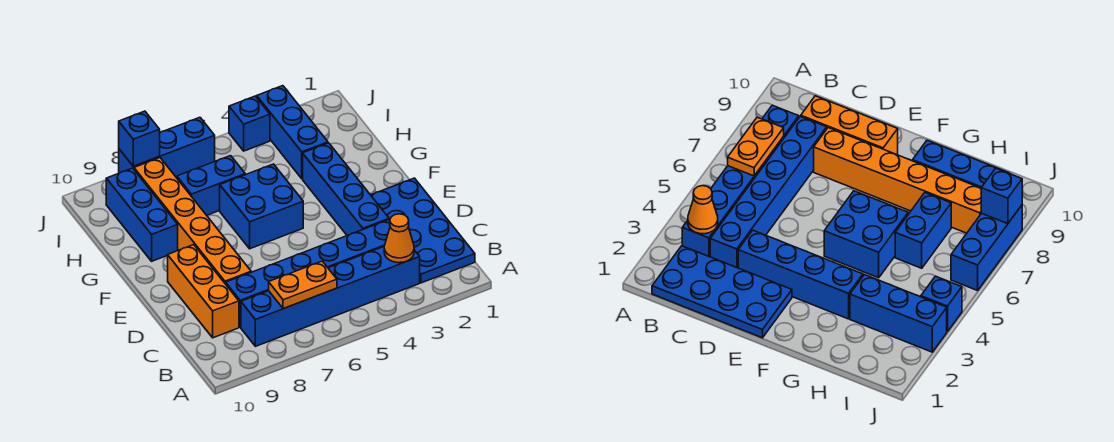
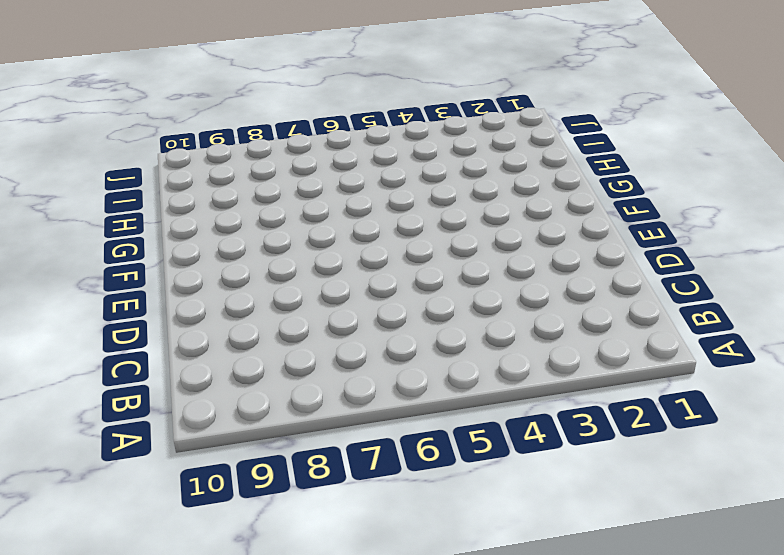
none -> blue 2x4 plate [371,178,475,283]
none -> blue 1x6 brick [241,247,420,346]
none -> blue 1x6 brick [226,219,390,327]

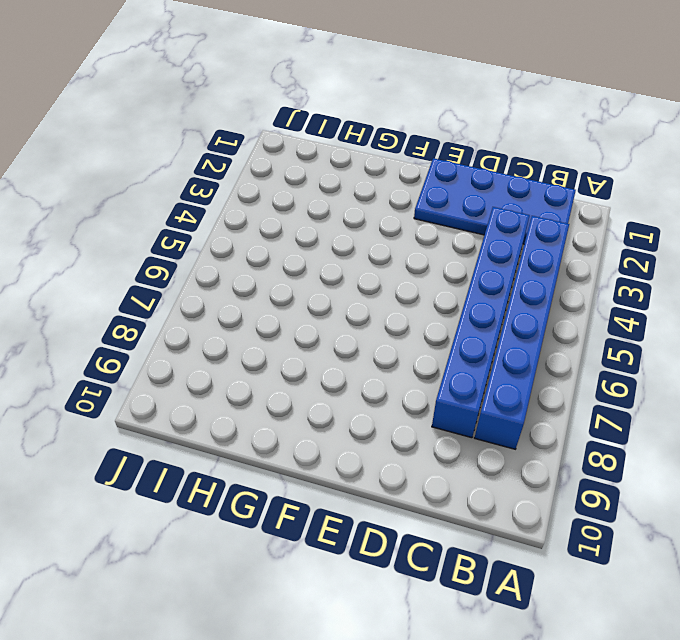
none -> orange 1x3 brick [168,245,239,338]
none -> blue 1x4 brick [303,143,389,236]
none -> orange 1x6 brick [134,158,251,284]

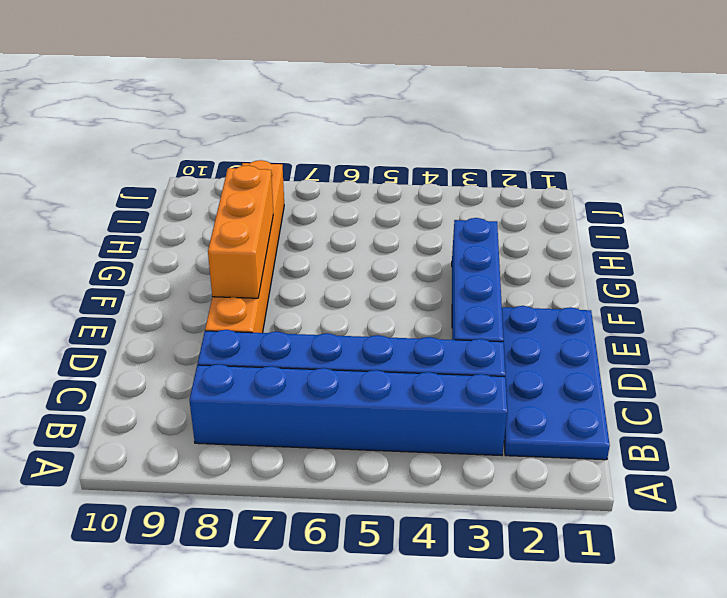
orange 1x3 brick [208,165,273,298] -> orange 1x3 brick moved to [168,245,239,338]
none -> blue 2x2 brick [220,164,303,249]
none -> blue 1x3 brick [106,168,178,261]
none -> blue 1x3 brick [257,86,328,179]

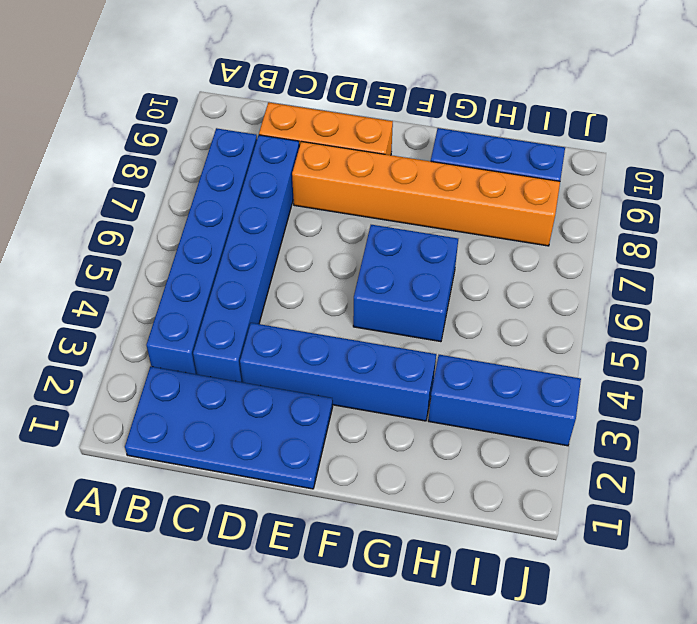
none -> blue 1x2 brick [177,156,245,215]
none -> blue 1x1 brick [229,96,270,151]
none -> blue 1x3 brick [119,117,215,177]

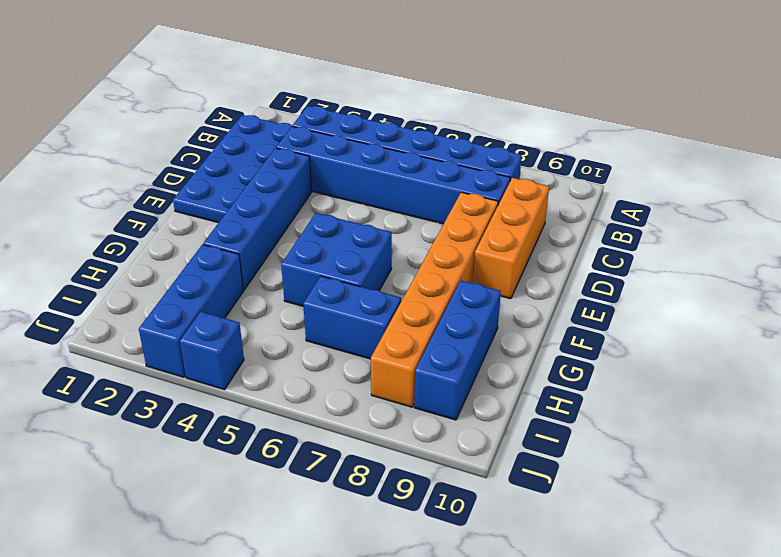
none -> blue 1x3 brick [119,117,215,177]
none -> orange 1x1 cone [384,214,414,263]
none -> orange 1x2 plate [269,261,337,309]

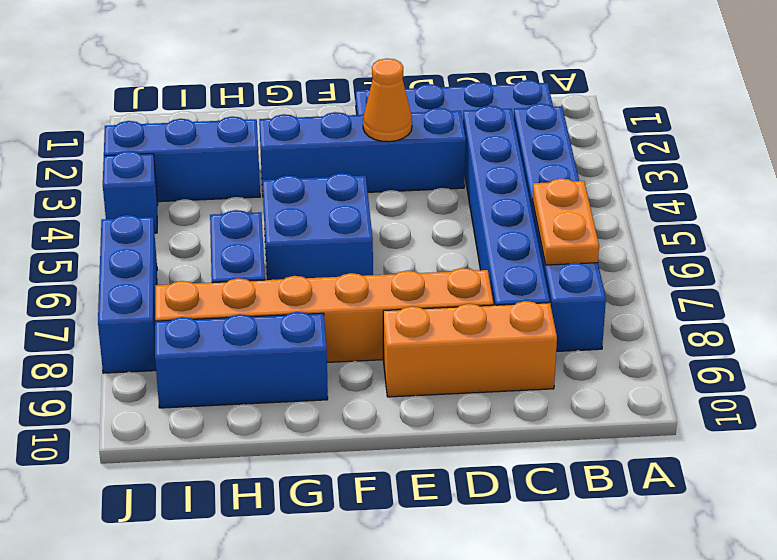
orange 1x1 cone [363,58,412,142] -> orange 1x1 cone moved to [384,214,414,263]
none -> blue 1x1 brick [119,111,160,166]

